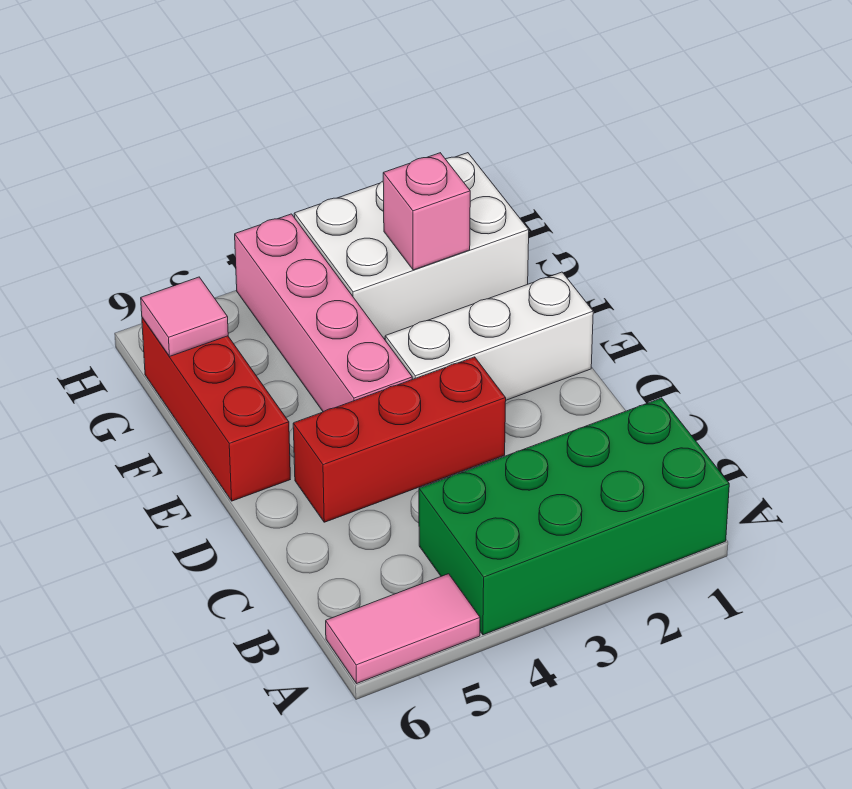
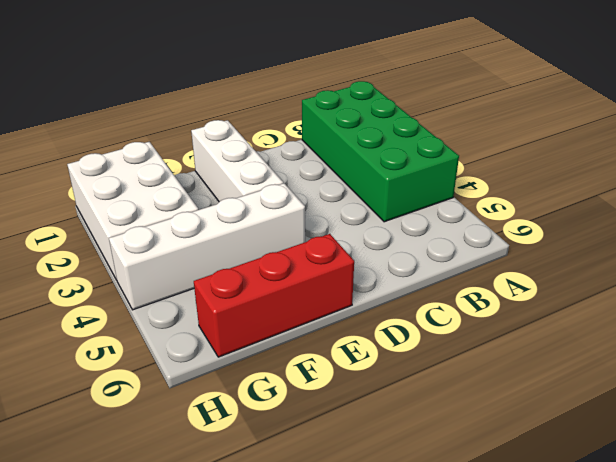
white 1x4 brick [109,183,305,310] -> pink 1x4 brick [235,214,412,412]
none -> pink 1x2 tile [326,574,480,684]
none -> red 1x3 brick [293,357,506,522]

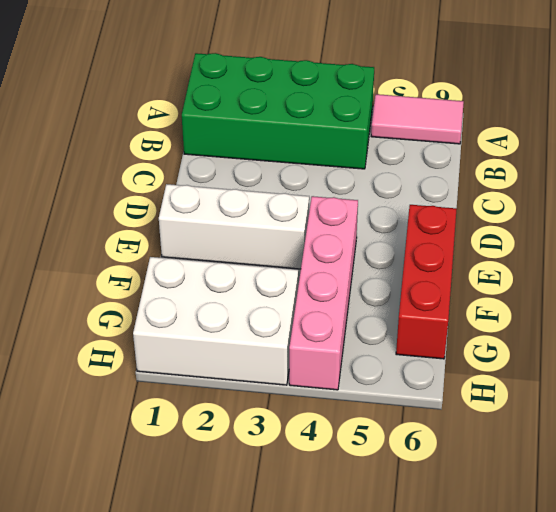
none -> red 1x3 brick [293,357,506,522]
none -> pink 1x1 brick [383,153,470,270]

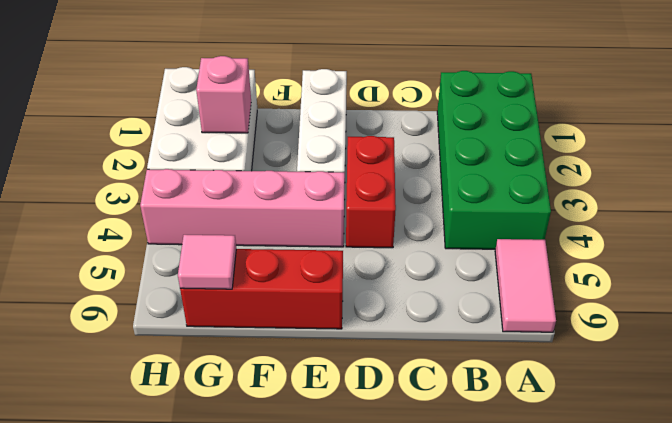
red 1x2 brick [346,136,396,248] -> red 1x3 brick [293,357,506,522]

